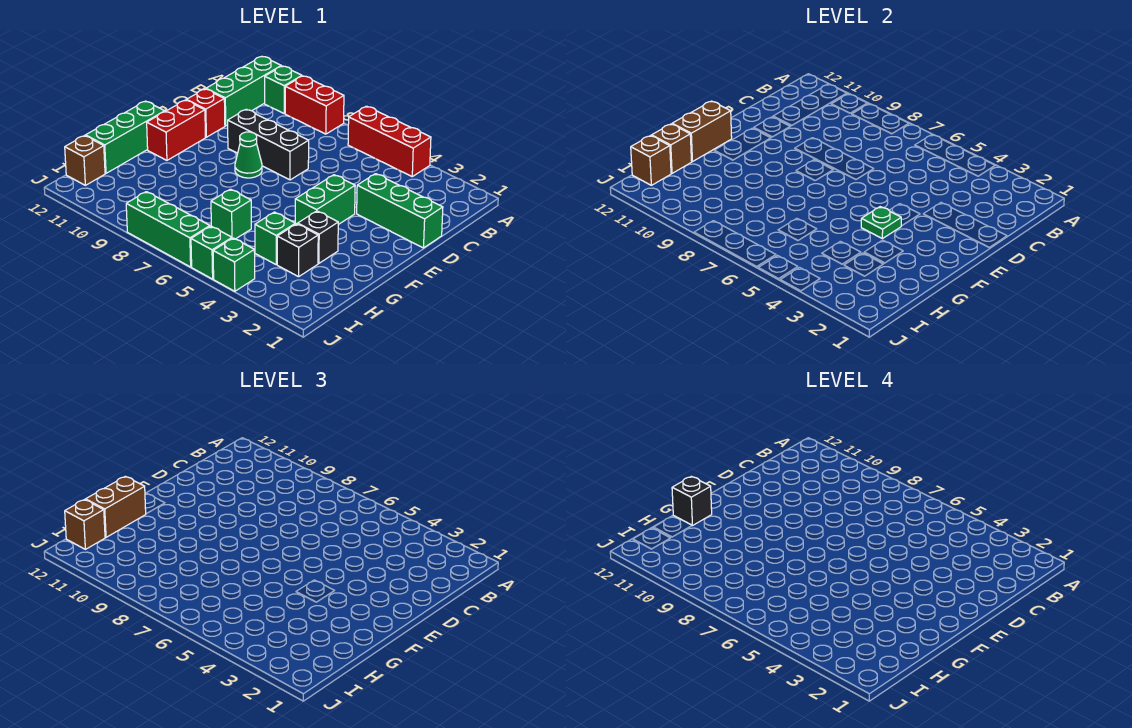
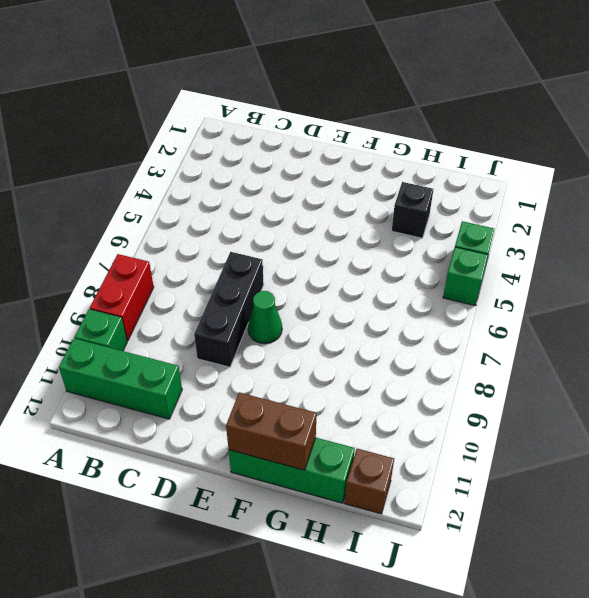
none -> red 1x3 brick [348,106,431,176]
none -> green 1x3 brick [357,174,443,248]
none -> red 1x1 brick [186,89,225,137]

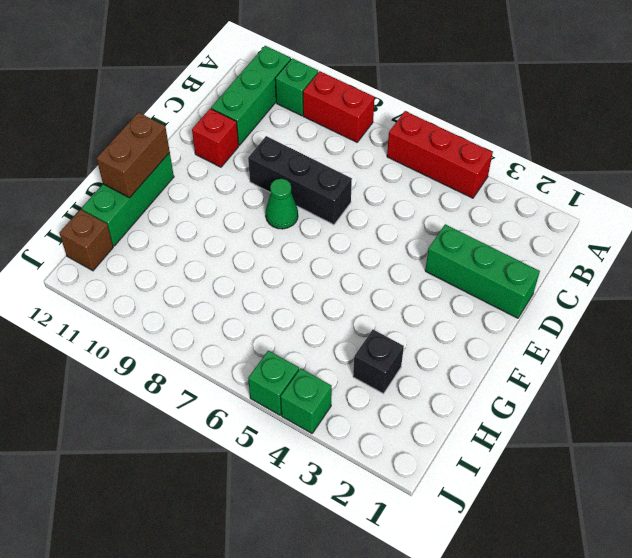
none -> green 1x2 brick [295,175,355,225]
none -> red 1x2 brick [147,100,205,160]
none -> black 1x1 brick [298,211,338,263]

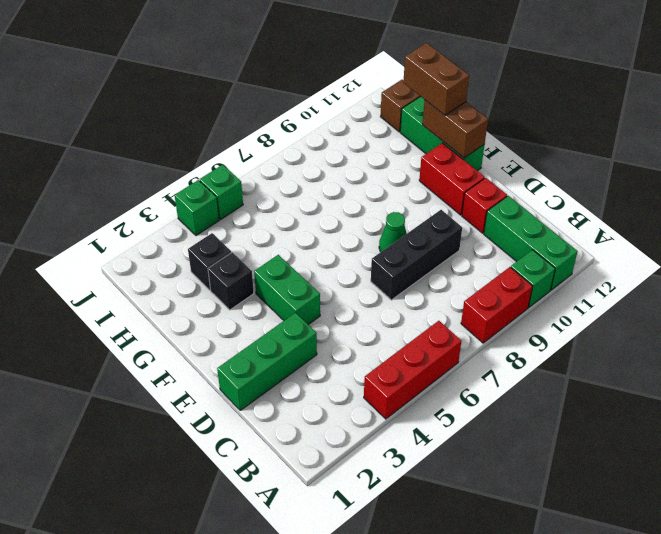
none -> green 1x1 brick [255,212,296,264]
none -> green 1x1 brick [211,189,251,239]
none -> green 1x3 brick [126,192,210,267]

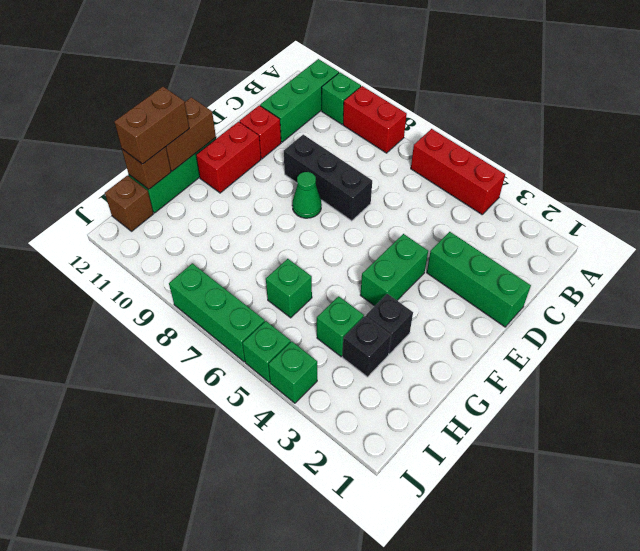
none -> green 1x1 plate [861,207,901,239]
none -> brown 1x1 brick [631,136,671,185]
none -> brown 1x1 brick [65,500,105,549]

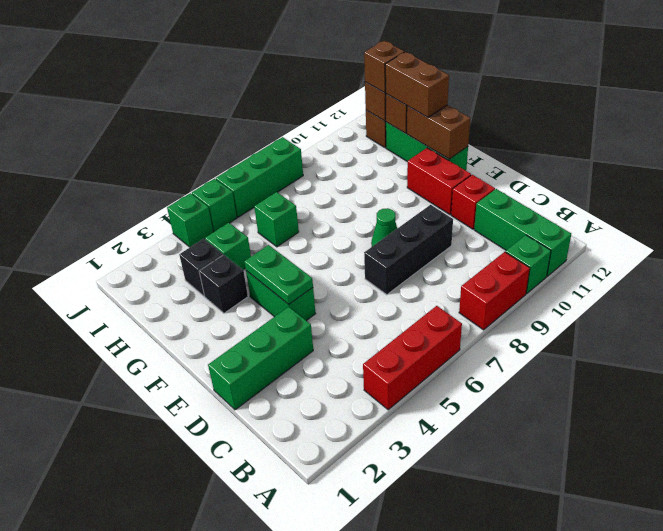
green 1x2 plate [244,245,313,304] -> green 1x1 plate [861,207,901,239]
none -> black 1x1 brick [672,476,712,526]

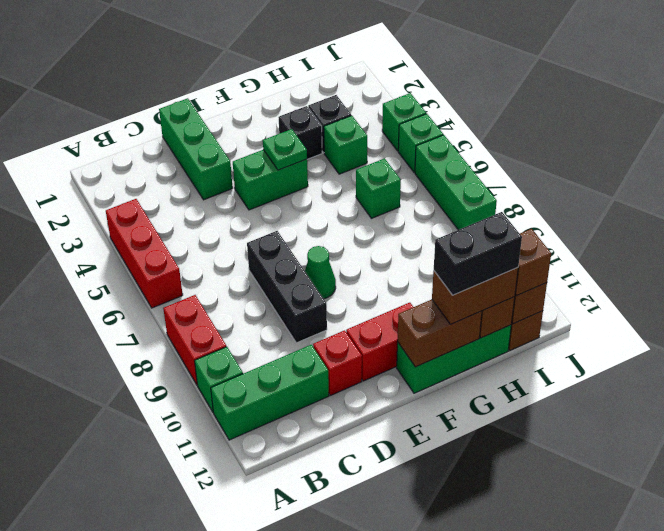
black 1x2 brick [434,212,522,295] -> black 1x1 brick [672,476,712,526]

